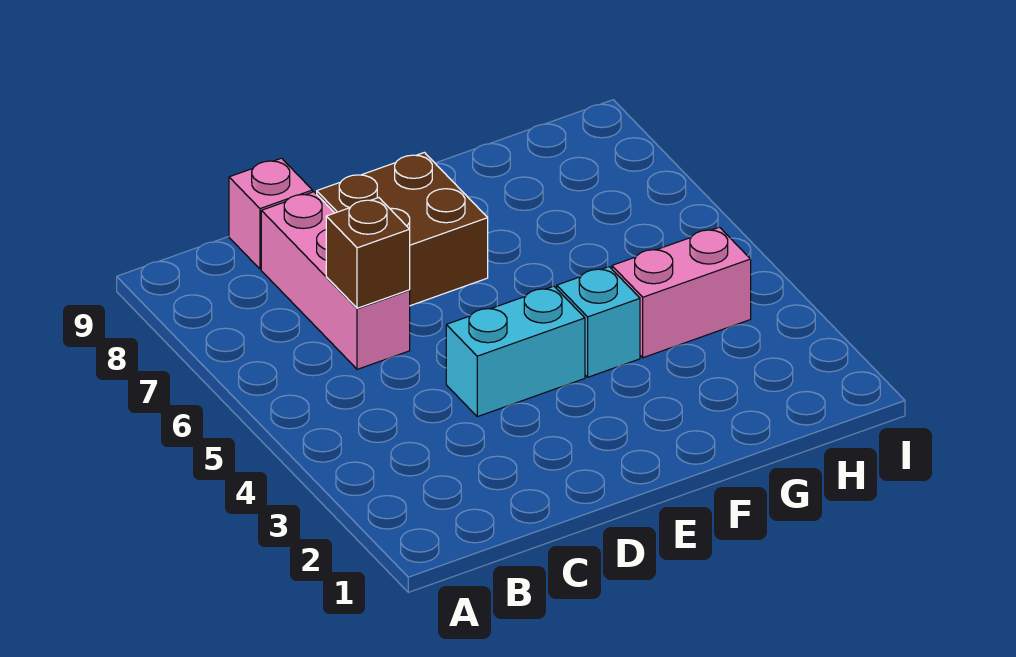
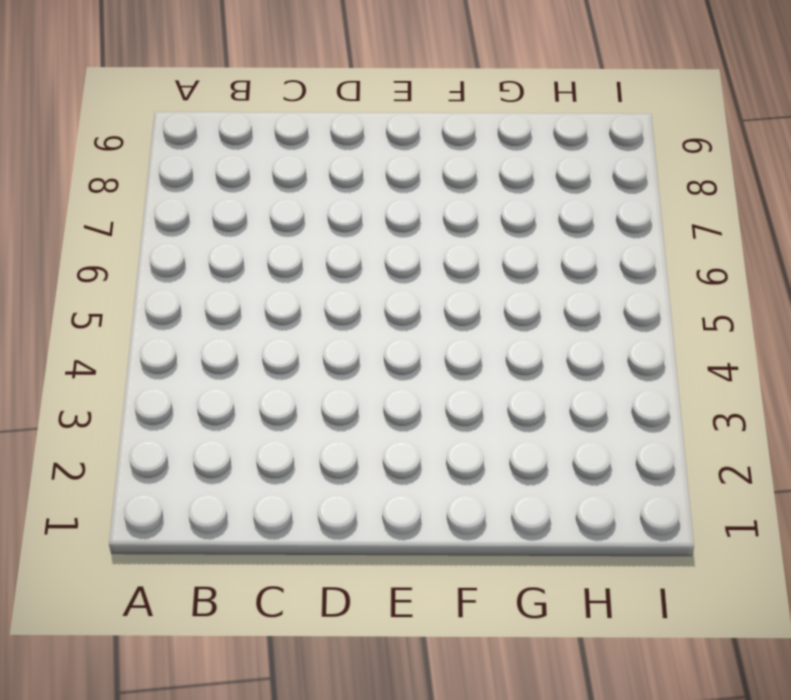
none -> pink 1x3 brick [261,192,410,369]
none -> pink 1x1 brick [229,158,312,269]

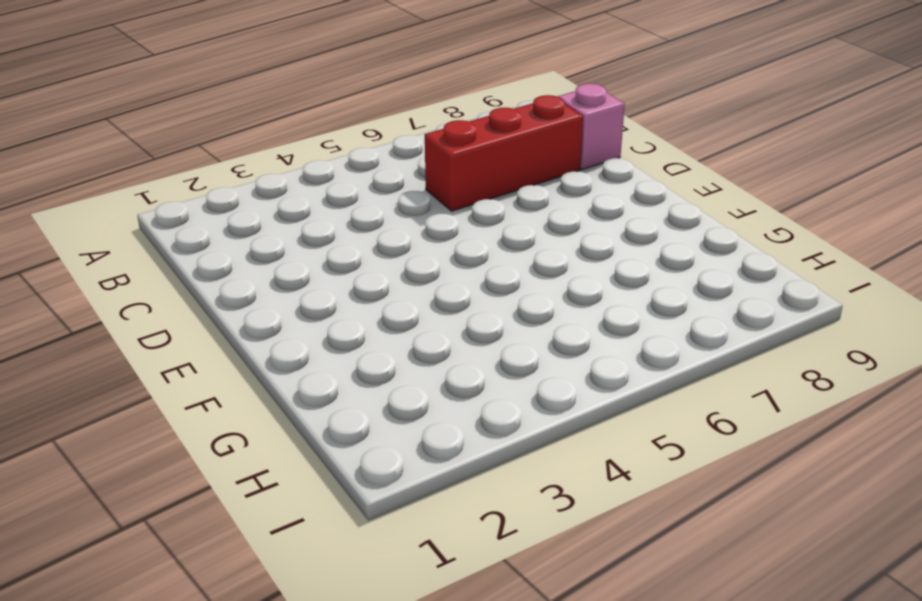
red 1x3 brick [425,95,583,211] -> pink 1x3 brick [261,192,410,369]
none -> cyan 1x2 brick [446,286,585,417]
none -> brown 2x2 brick [317,152,488,306]

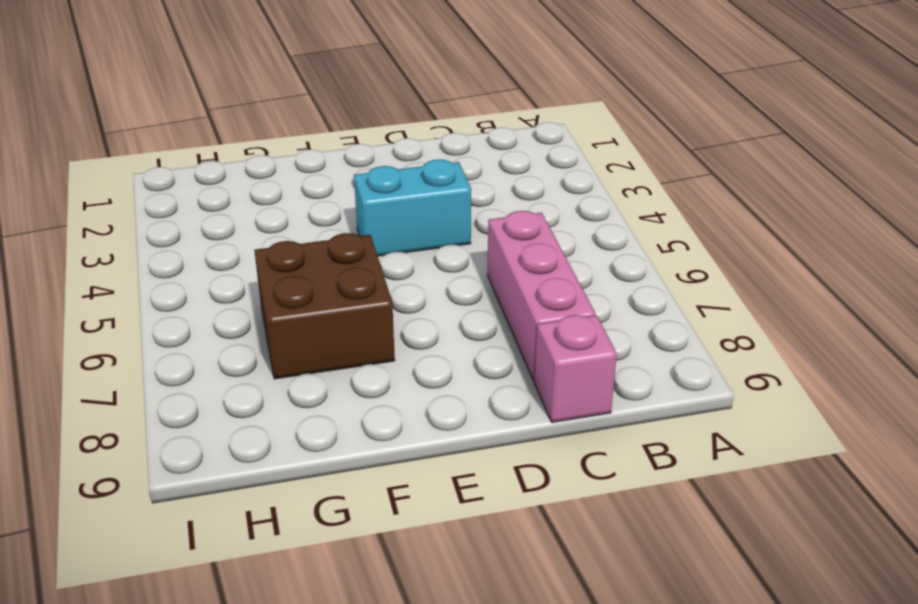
brown 2x2 brick [254,233,395,379] -> brown 2x2 brick moved to [317,152,488,306]
none -> cyan 1x1 brick [557,267,640,377]
none -> pink 1x2 brick [612,227,751,358]

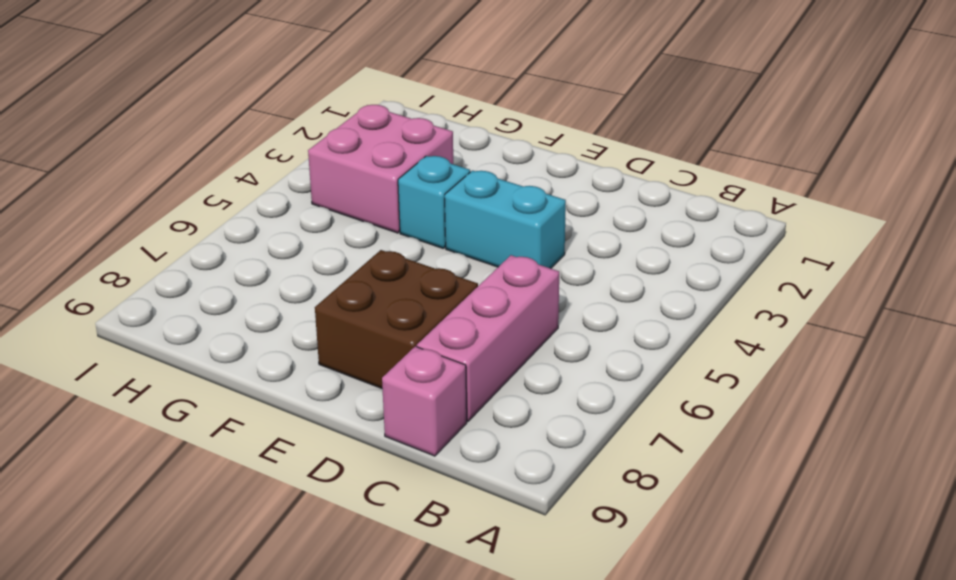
pink 2x2 brick [308,105,453,233] -> pink 1x2 brick [612,227,751,358]
none -> brown 1x1 brick [326,198,410,308]

